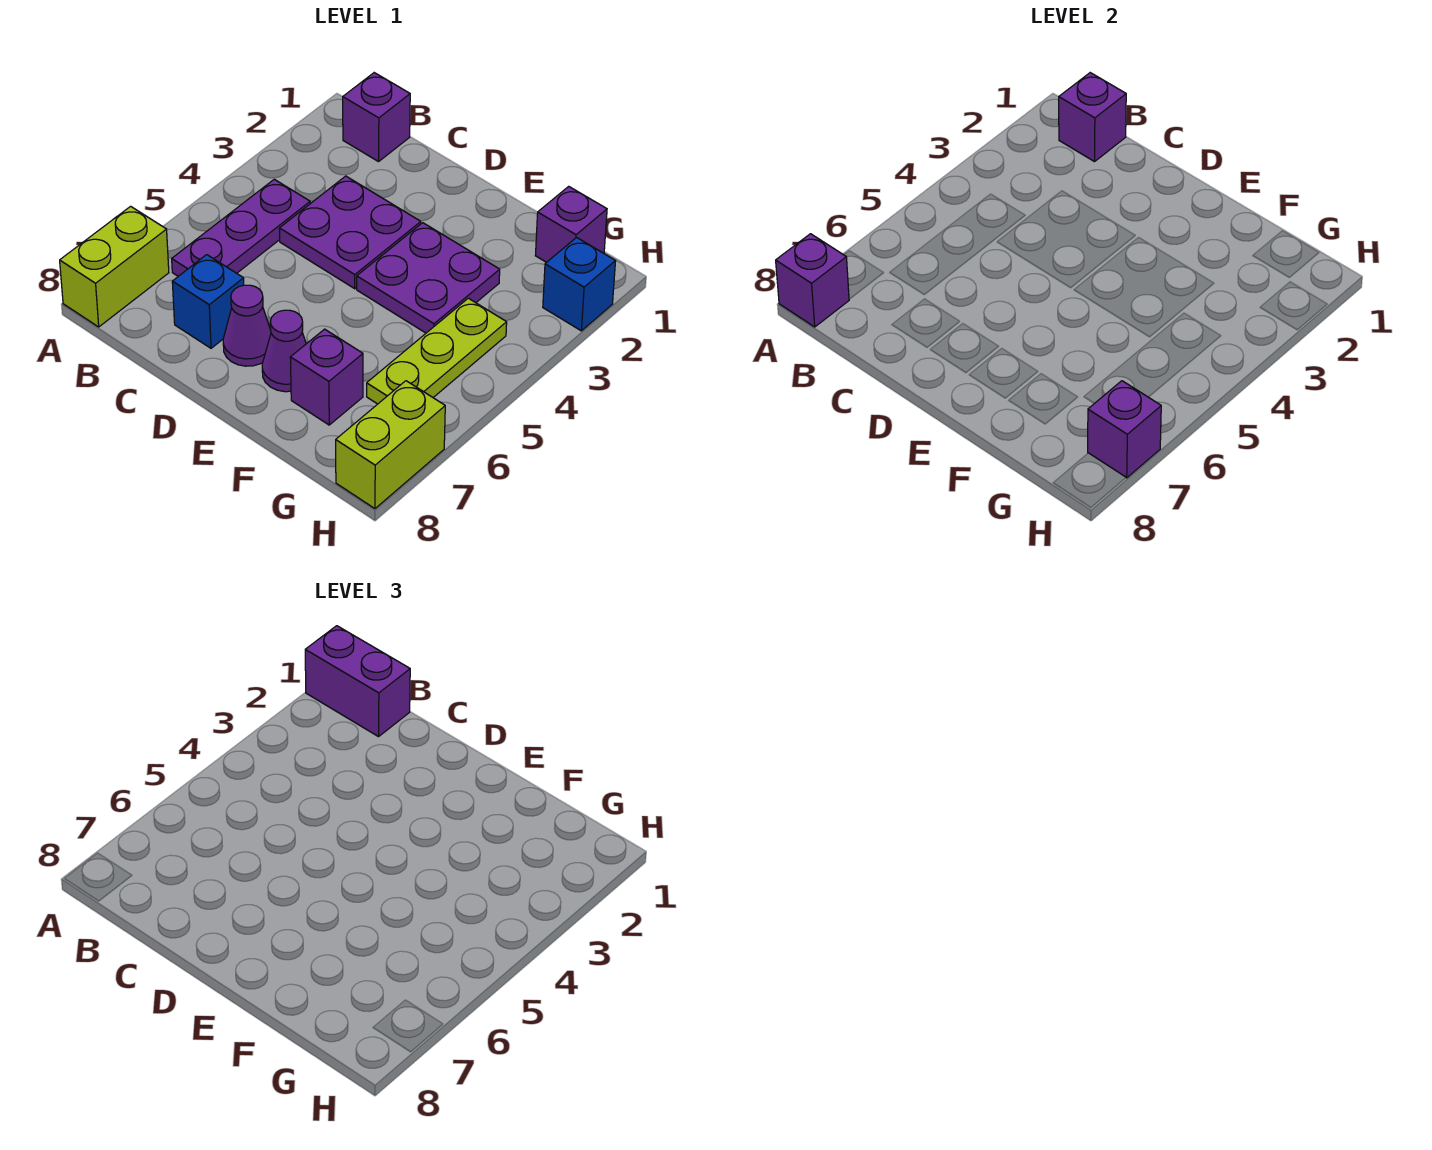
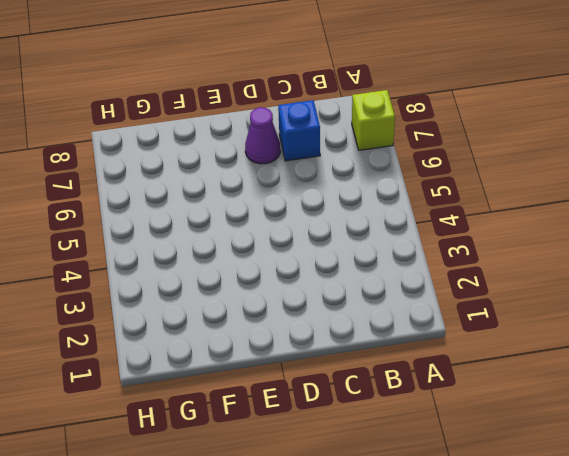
lime 1x1 brick [352,90,395,150] -> lime 1x2 brick [60,206,169,327]
none -> purple 1x1 brick [343,73,410,162]
none -> purple 1x3 plate [172,179,310,276]
none -> purple 2x2 plate [279,176,421,289]

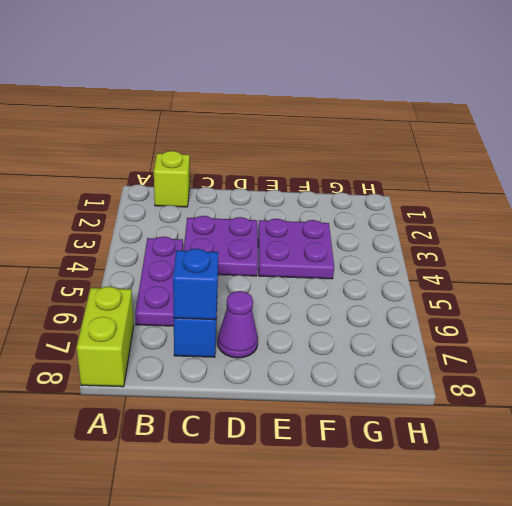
lime 1x1 brick [154,151,190,207] -> purple 1x1 brick [343,73,410,162]
blue 1x1 brick [173,249,219,320] -> blue 1x1 brick moved to [543,238,616,331]
none -> purple 1x1 cone [262,310,306,392]
none -> purple 1x1 brick [290,329,363,425]
none -> purple 1x1 brick [535,186,607,262]

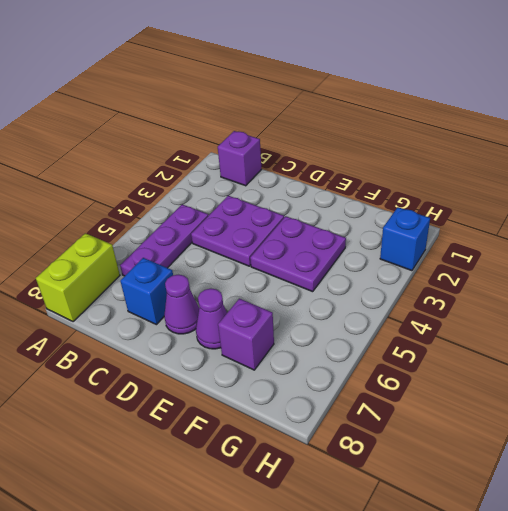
none -> purple 1x1 brick [535,186,607,262]
none -> lime 1x3 plate [367,298,507,404]
none -> lime 1x2 brick [336,381,445,509]

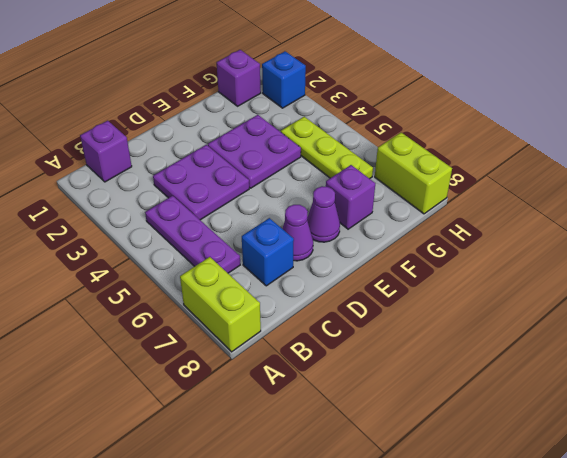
none -> purple 1x1 brick [776,234,849,327]
none -> purple 1x1 brick [1059,73,1126,162]
none -> purple 1x1 brick [1088,381,1161,478]

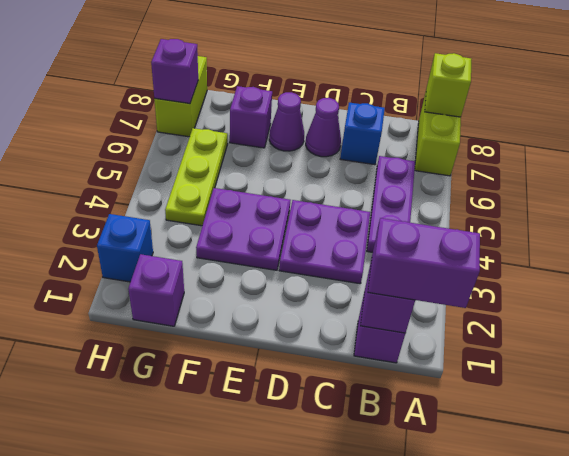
lime 1x1 brick [425,53,471,117] -> purple 1x1 brick [776,234,849,327]

